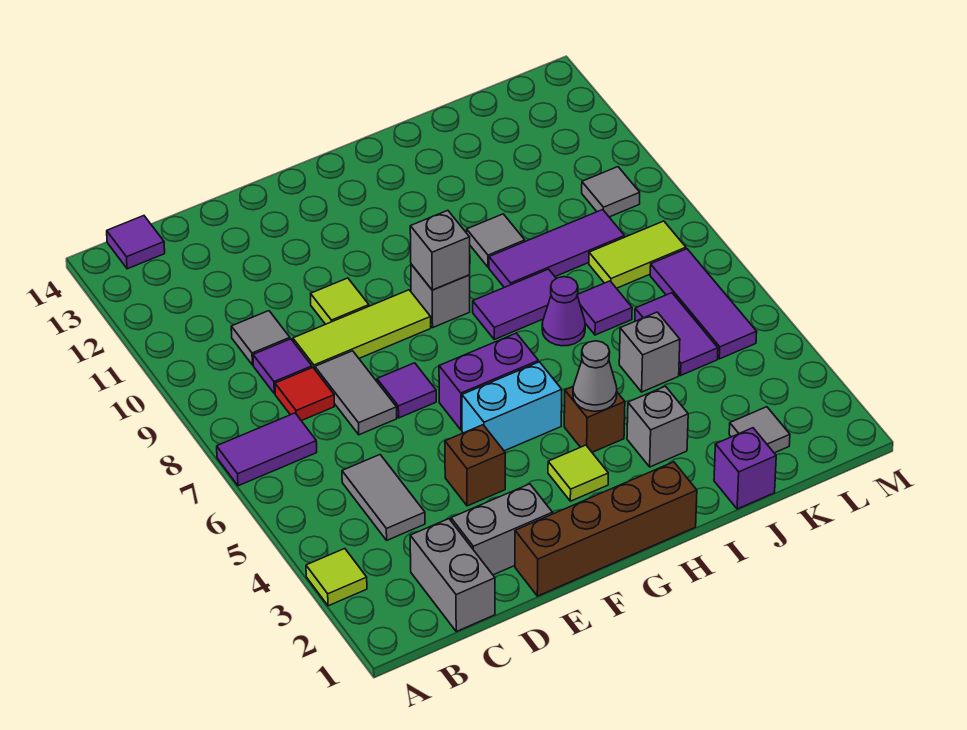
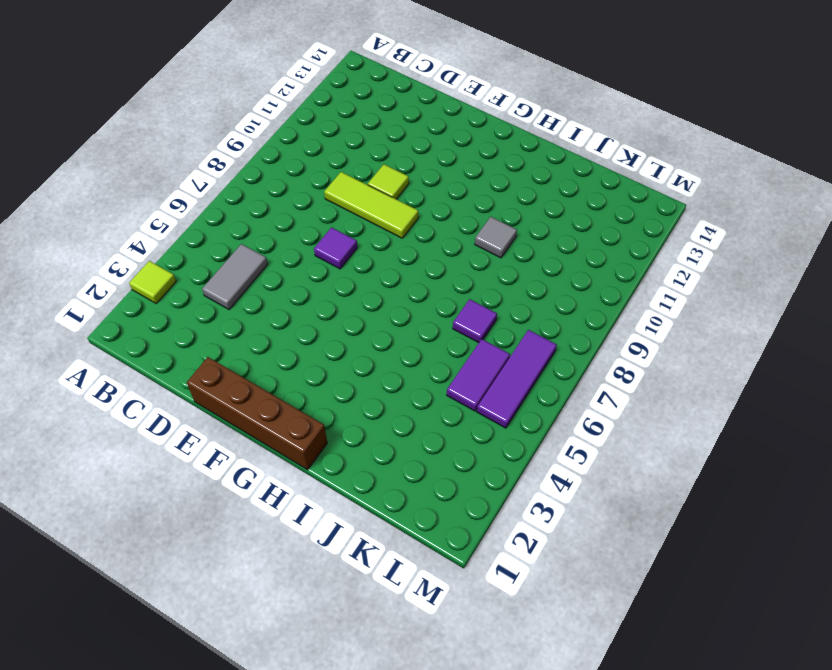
none -> purple 1x2 tile [217,413,317,486]
none -> purple 1x1 tile [107,216,165,269]
none -> grey 1x2 brick [410,519,495,631]
none -> red 1x1 tile [275,368,334,421]

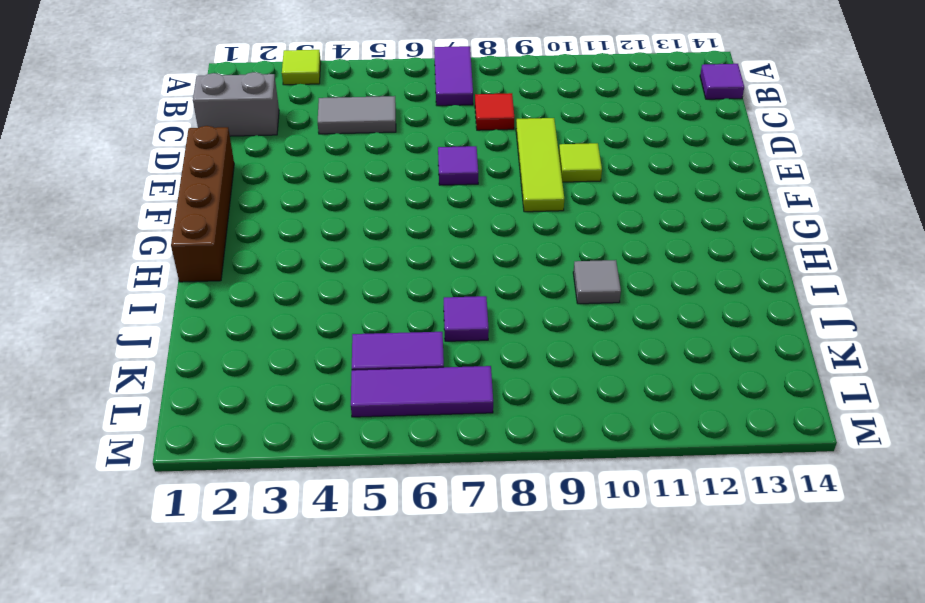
none -> purple 1x1 tile [253,339,312,394]
none -> grey 1x1 tile [231,311,290,365]
none -> grey 1x2 brick [451,484,553,575]
none -> grey 1x2 tile [315,351,397,435]

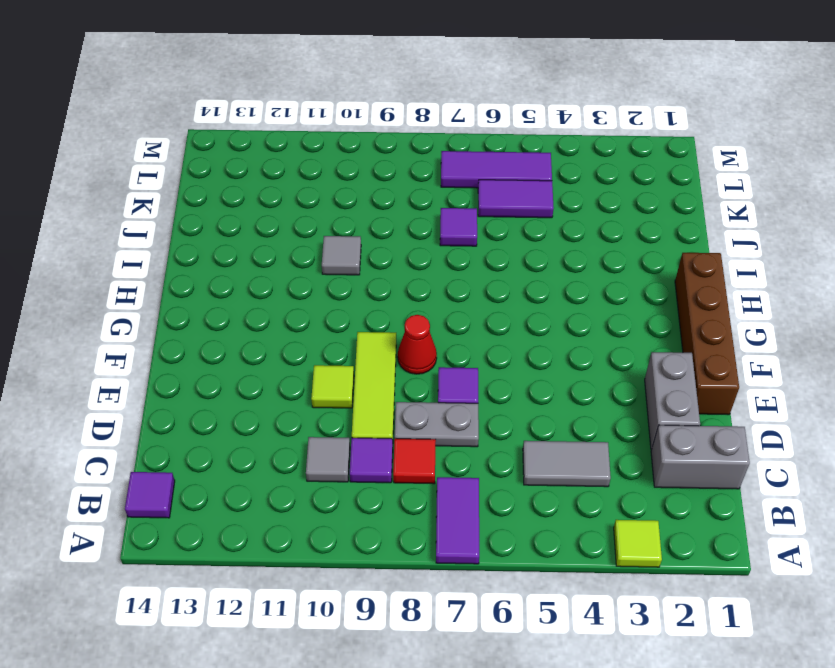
grey 1x2 plate [395,402,479,447] -> grey 1x2 tile [315,351,397,435]
red 1x1 cone [398,315,437,374] -> none
none -> brown 1x1 brick [445,425,505,506]
none -> cyan 1x2 brick [462,362,562,451]
none -> purple 1x2 brick [439,333,538,430]
none -> lime 1x1 tile [548,445,608,501]

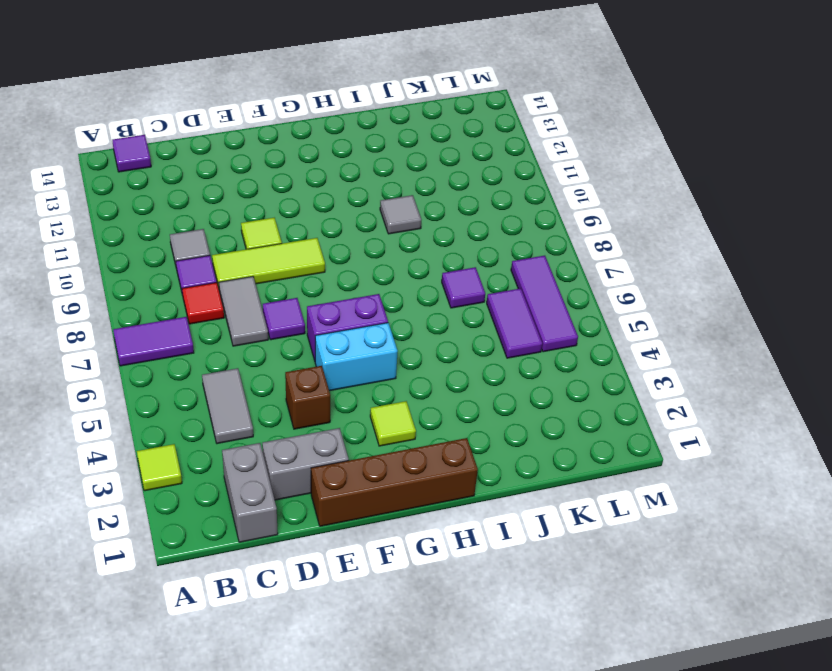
none -> grey 1x1 brick [411,264,470,327]
none -> brown 1x1 brick [564,387,625,452]
none -> purple 1x2 tile [473,269,556,339]
none -> grey 1x1 brick [627,386,688,467]

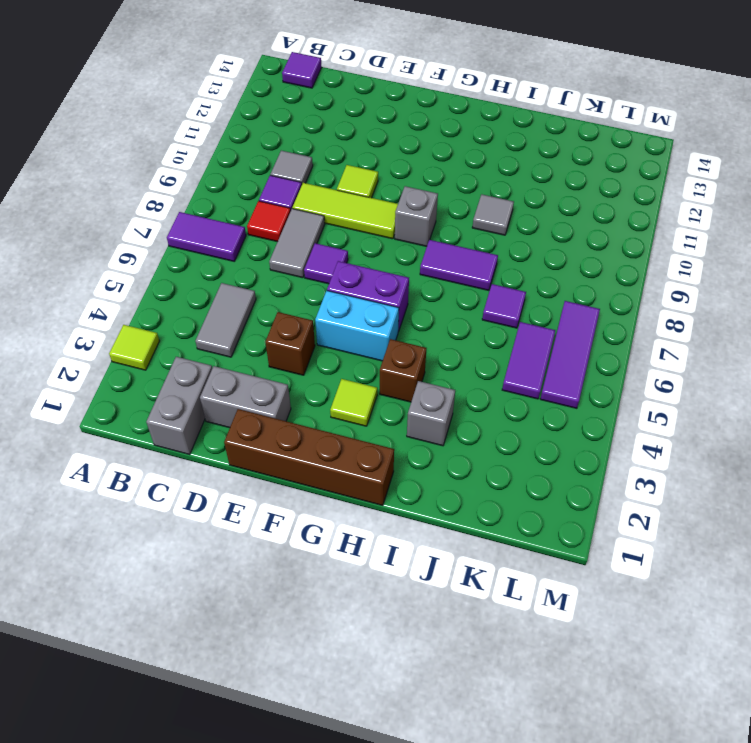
none -> purple 1x1 cone [542,277,585,346]
none -> purple 1x3 tile [489,210,625,287]
none -> purple 1x1 brick [714,428,776,509]
none -> grey 1x1 brick [619,312,680,392]

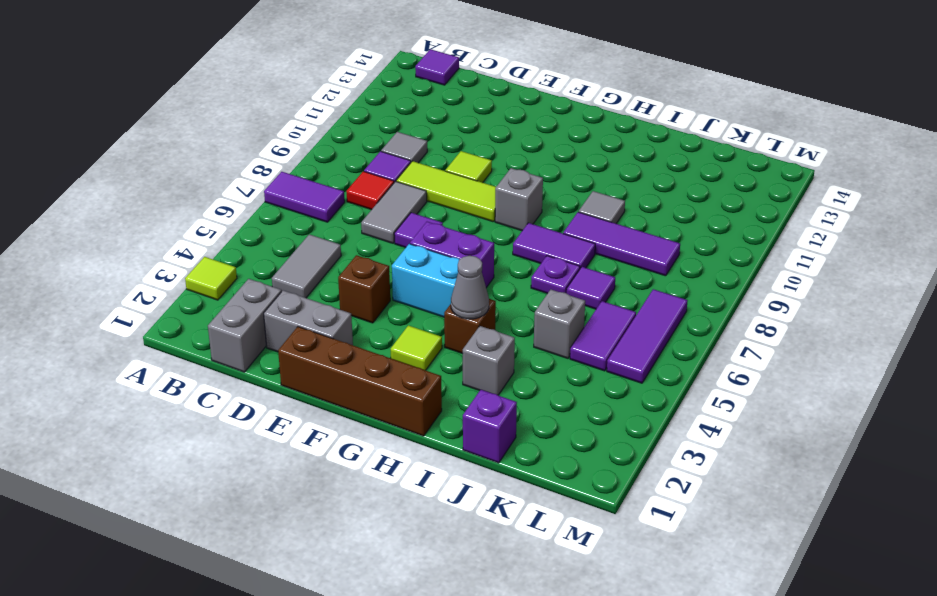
purple 1x1 plate [531,256,580,294] -> purple 1x1 cone [542,277,585,346]
none -> grey 1x1 tile [729,407,790,453]
none -> lime 1x2 tile [589,221,686,288]
none -> grey 1x1 tile [582,167,640,217]
none -> grey 1x1 brick [410,210,470,290]

